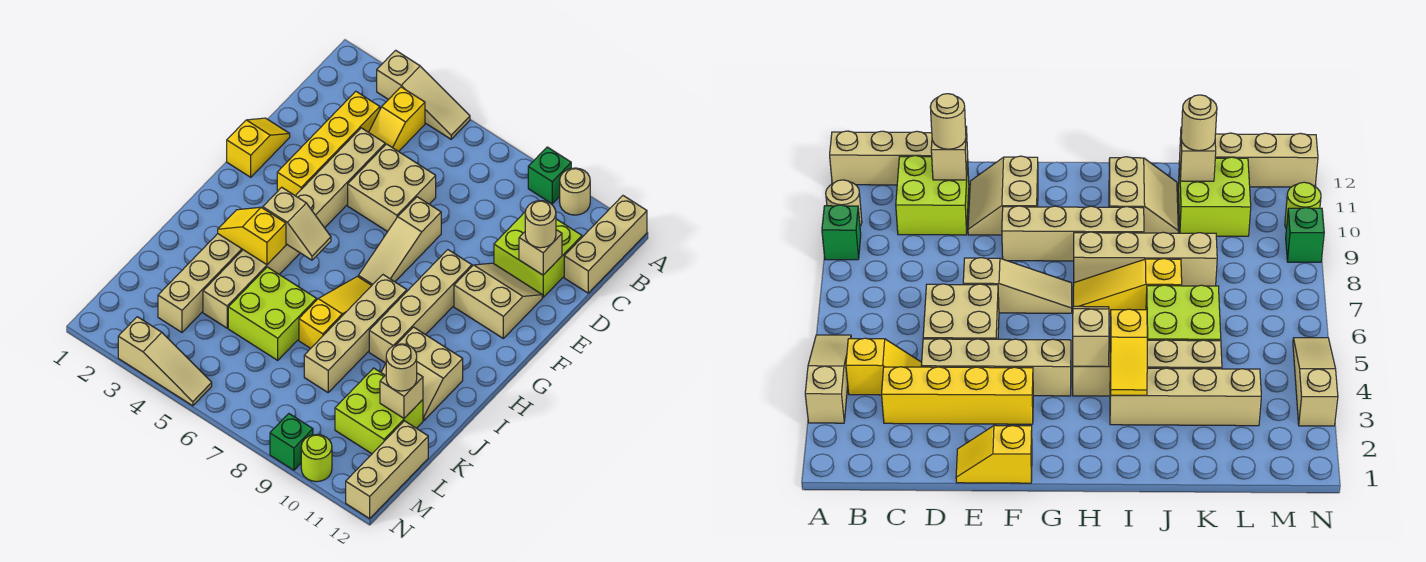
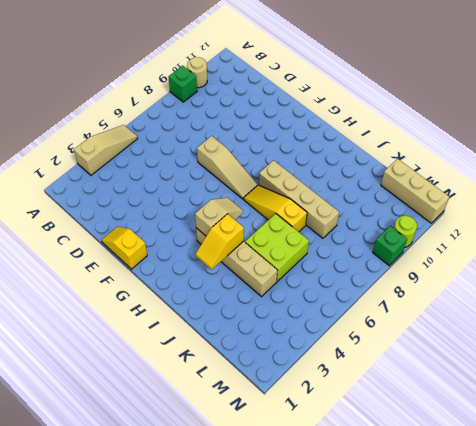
none -> tan 1x3 brick [564,196,647,293]
none -> yellow 1x2 slope [369,87,425,152]
none -> yellow 1x4 brick [277,91,380,196]
none -> lime 2x2 brick [494,212,582,297]

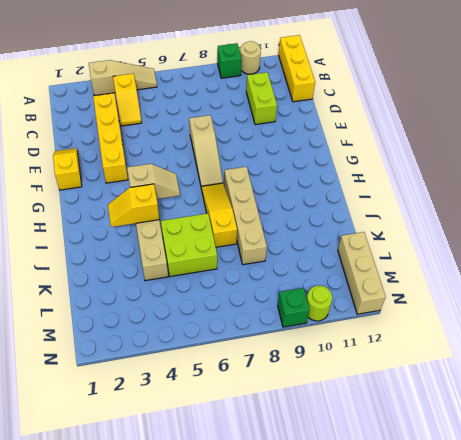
yellow 1x3 brick [279,35,315,102] -> tan 1x3 brick [564,196,647,293]
lime 1x2 brick [246,72,277,125] -> lime 2x2 brick [494,212,582,297]
none -> tan 1x4 brick [296,128,385,228]
none -> tan 2x2 brick [348,144,436,232]
none -> tan 2x2 slope [454,263,542,338]
none -> tan 1x4 brick [369,250,472,363]

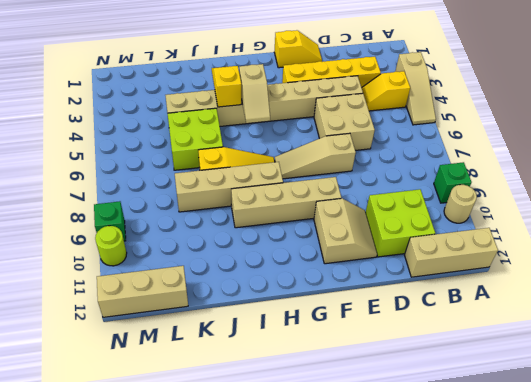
none -> tan 1x4 brick [158,234,243,332]
none -> tan 2x2 slope [381,327,463,420]
none -> lime 2x2 brick [335,368,423,454]
none -> tan 1x3 slope [118,317,212,406]

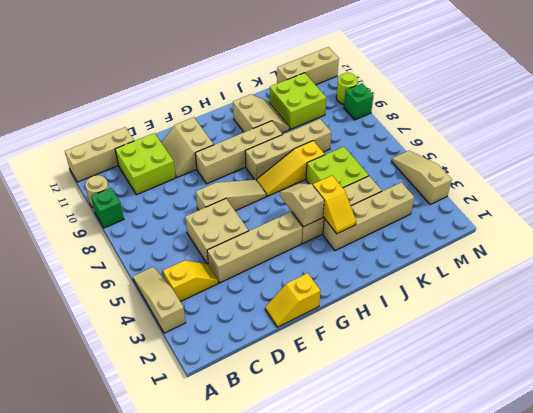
none -> yellow 1x4 brick [277,91,380,196]
none -> tan 1x1 brick [519,230,562,275]
none -> tan 1x1 brick [380,373,423,418]
none -> tan 1x1 round brick [525,201,556,248]

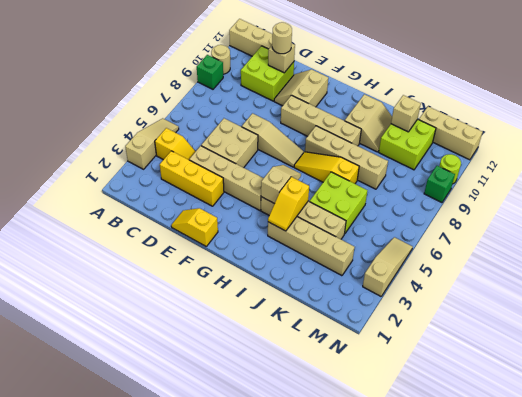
yellow 1x3 brick [160,151,224,206] -> yellow 1x4 brick [277,91,380,196]
none -> tan 1x1 round brick [386,344,417,391]

